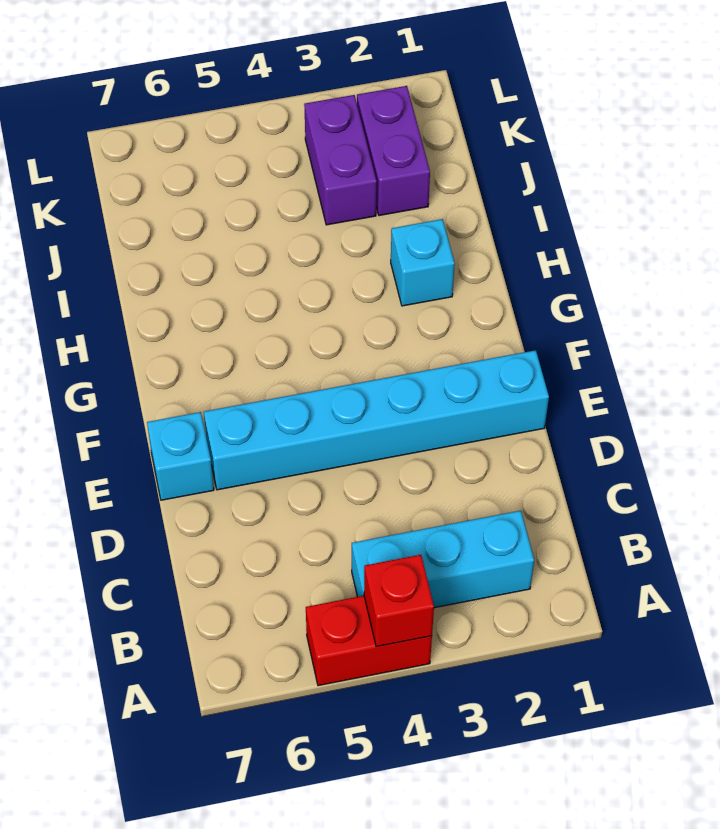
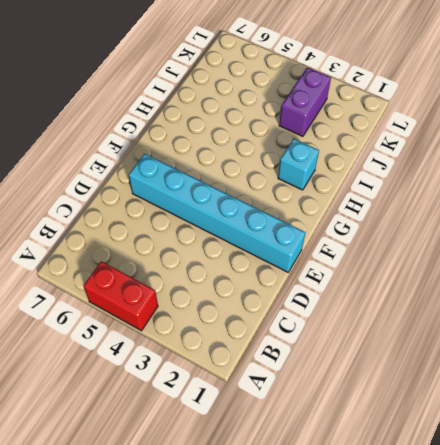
none -> cyan 1x3 brick [352,511,534,608]
none -> cyan 1x1 brick [147,412,214,500]

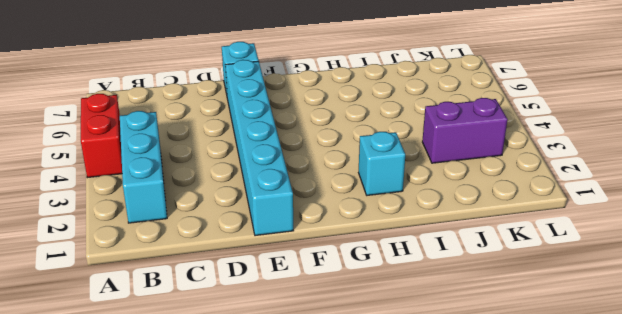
none -> purple 1x2 brick [357,86,430,216]
none -> red 1x1 brick [364,555,434,647]

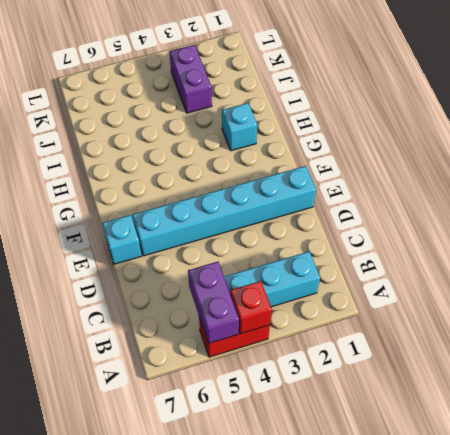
purple 1x2 brick [188,262,239,343] -> purple 1x2 brick moved to [357,86,430,216]

